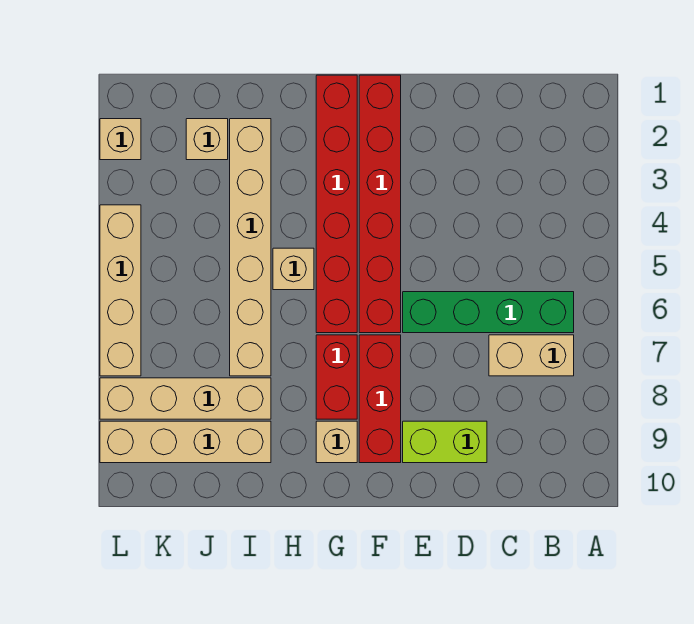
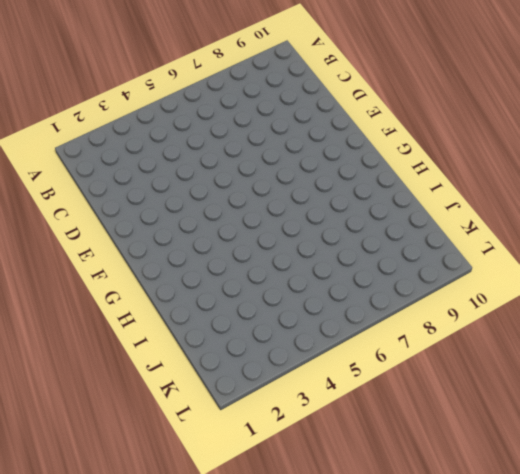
none -> green 1x4 brick [403,292,574,333]
none -> tan 1x2 brick [489,335,574,376]
none -> lime 1x2 brick [403,421,487,463]

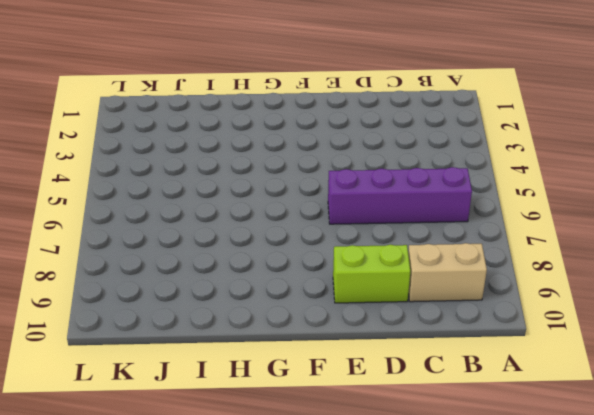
purple 1x4 brick [328,167,472,224] -> green 1x4 brick [403,292,574,333]
tan 1x2 brick [408,243,487,302] -> tan 1x2 brick moved to [489,335,574,376]
none -> red 1x6 brick [359,75,401,333]
none -> red 1x3 brick [359,335,401,463]
none -> red 1x6 brick [316,75,357,333]

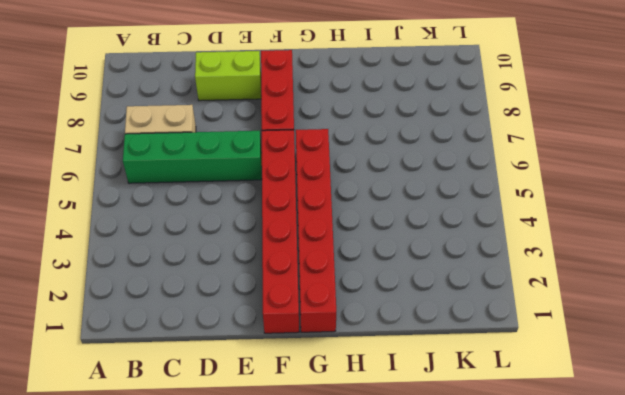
none -> red 1x2 brick [316,335,357,419]
none -> tan 1x1 brick [316,421,357,463]
none -> tan 1x1 brick [273,248,314,290]

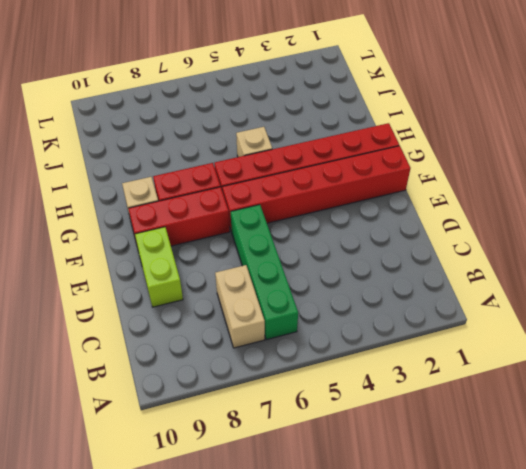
none -> tan 1x6 brick [230,119,271,376]
none -> tan 1x4 brick [100,378,271,419]
none -> tan 1x4 brick [100,421,271,463]

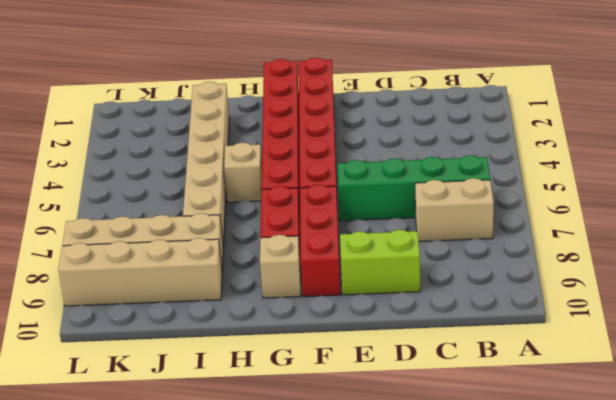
none -> tan 1x1 brick [186,119,228,160]
none -> tan 1x1 brick [100,119,141,160]
none -> tan 1x4 brick [100,205,141,376]

